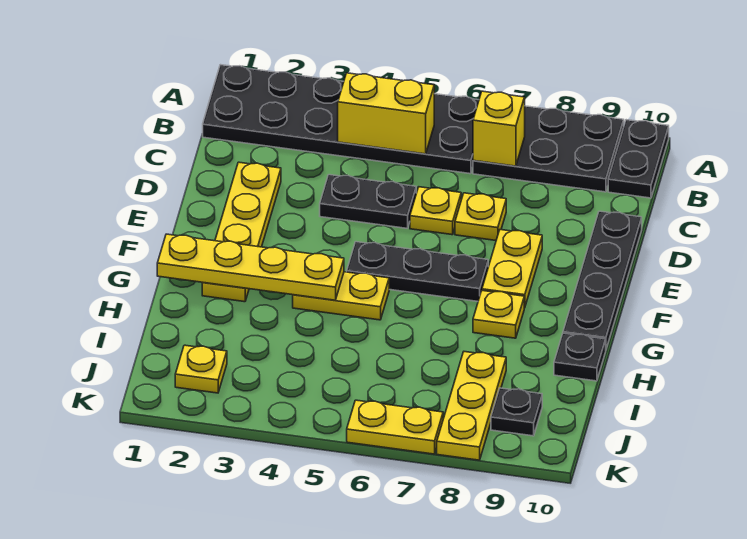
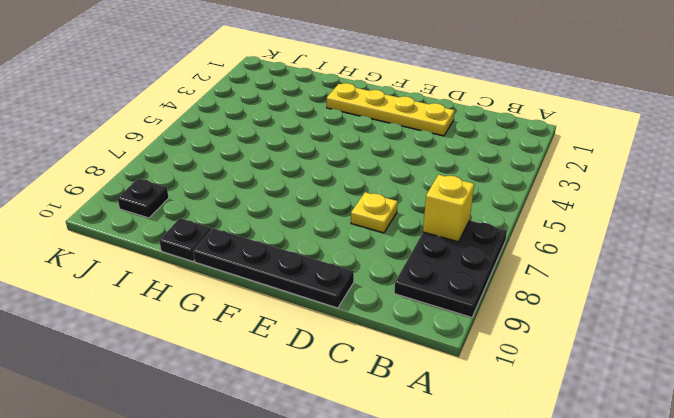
none -> black 2x6 plate [203,65,479,174]
none -> black 1x2 plate [608,120,669,198]
none -> black 1x2 plate [320,175,416,228]

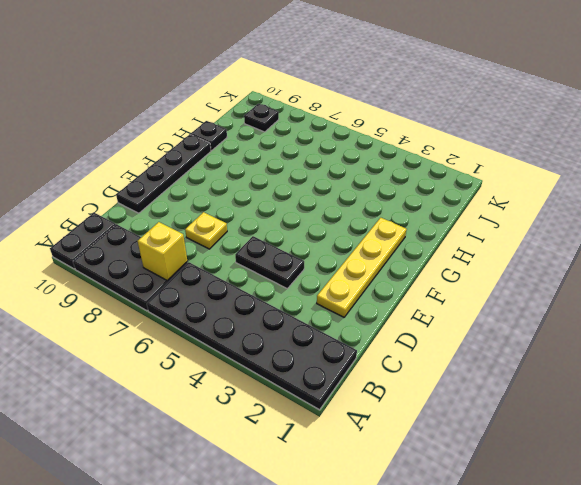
none -> yellow 1x1 plate [410,187,461,235]
none -> yellow 1x2 plate [482,230,542,308]
none -> black 1x3 plate [347,242,488,301]

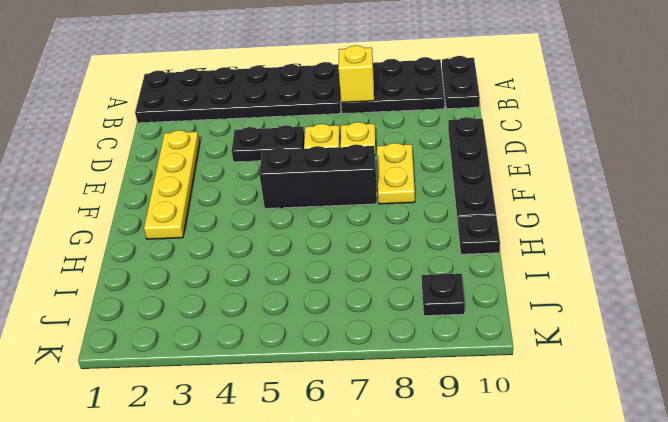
black 1x3 brick [259,144,377,209] -> black 1x3 plate [347,242,488,301]
none -> yellow 1x2 plate [293,272,389,320]
none -> yellow 1x1 plate [473,291,524,338]
none -> yellow 1x3 plate [437,352,506,460]

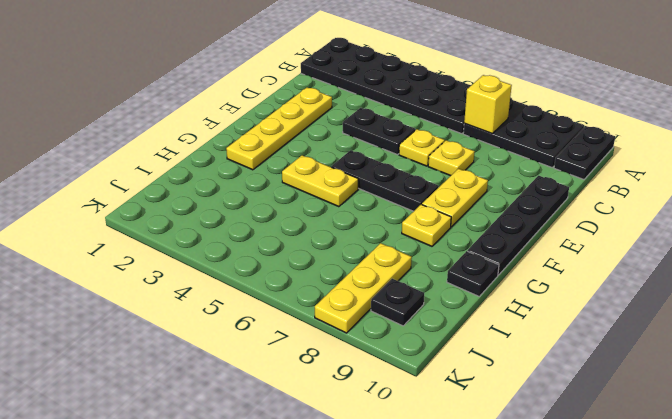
none -> yellow 1x1 plate [175,345,227,393]
none -> yellow 1x2 plate [347,400,443,454]
none -> yellow 1x2 brick [338,73,434,154]

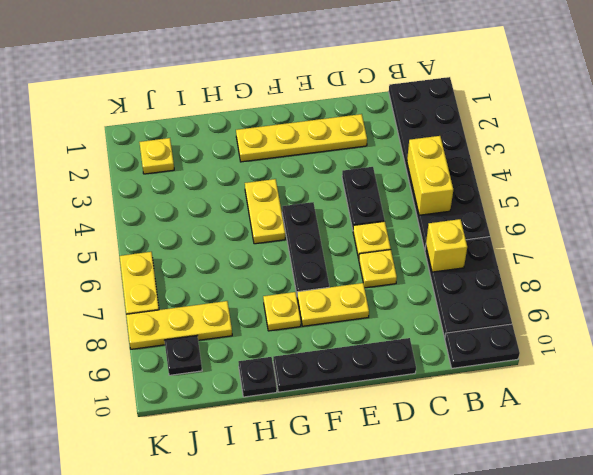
none -> yellow 1x4 plate [157,234,344,300]

